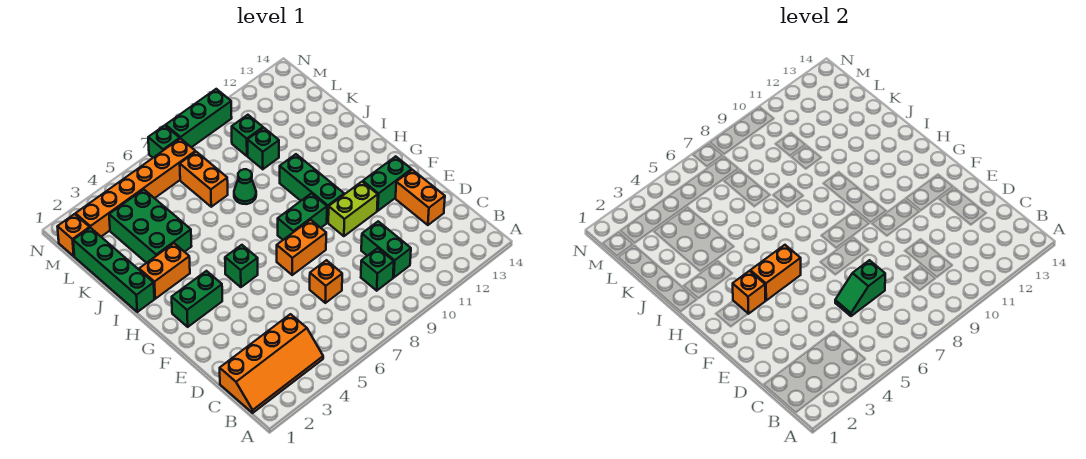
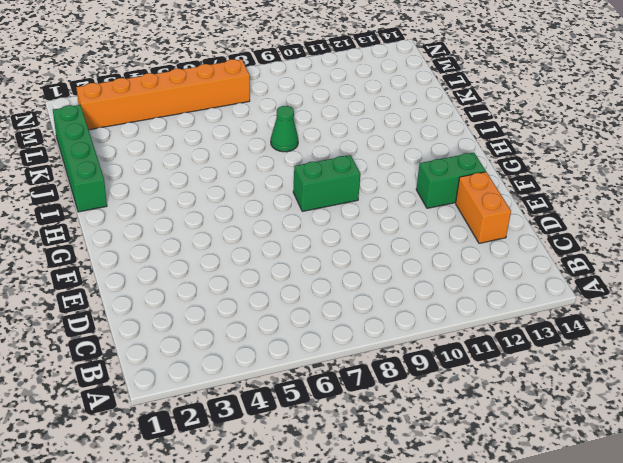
none -> orange 2x4 slope [220,314,323,413]
none -> green 1x1 brick [361,248,394,291]
none -> green 1x2 brick [361,221,411,278]

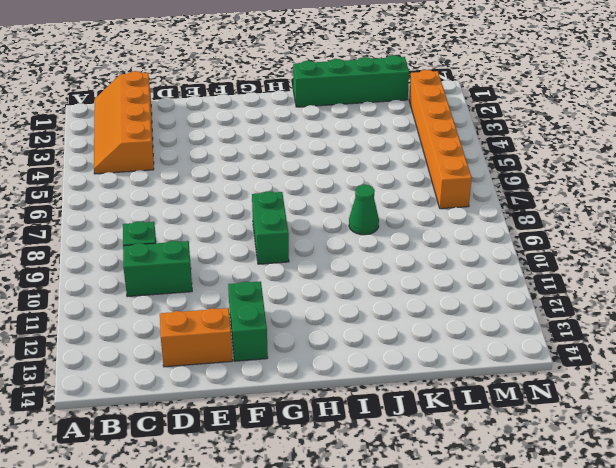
none -> orange 1x1 brick [310,260,342,303]
none -> orange 1x2 brick [277,220,326,275]
none -> lime 1x2 brick [328,182,378,236]

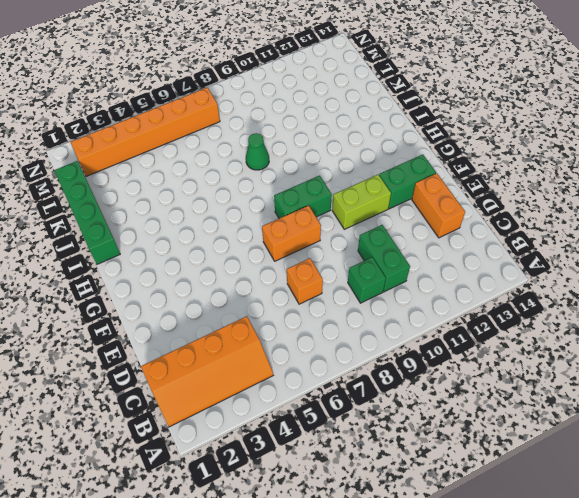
none -> green 1x2 brick [172,271,222,327]
none -> green 1x1 brick [225,245,258,287]
none -> green 1x3 brick [280,154,344,223]

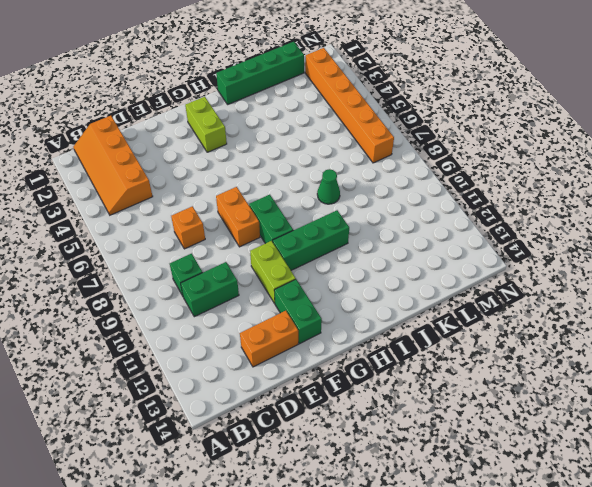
lime 1x2 brick [185,97,227,152] -> green 1x2 brick [172,271,222,327]
none -> green 1x1 brick [225,245,258,287]
none -> orange 1x2 brick [139,243,190,299]
none -> green 2x3 brick [109,189,192,263]

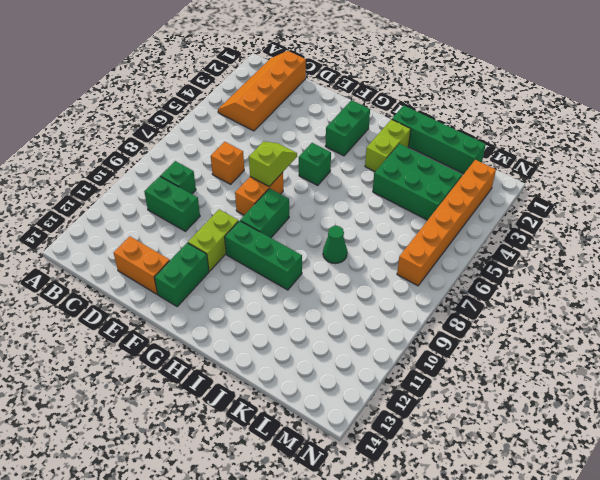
lime 1x2 slope [249,141,297,186] -> none
lime 1x2 brick [365,119,411,171] -> orange 1x2 brick [139,243,190,299]
none -> orange 1x2 brick [180,152,228,207]
none -> green 1x1 brick [248,128,279,169]
none -> green 1x1 brick [232,115,263,156]

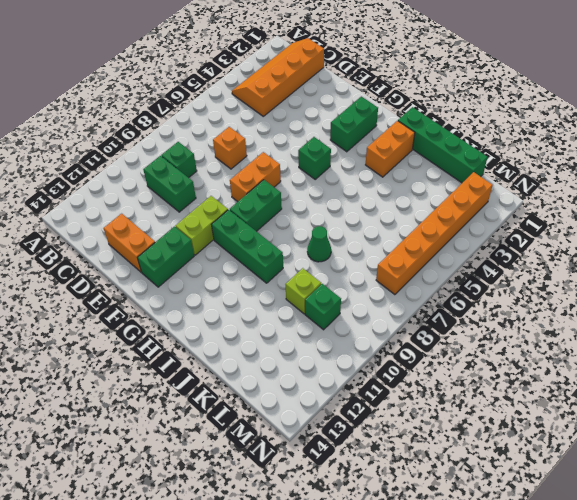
lime 1x1 brick [286,268,321,314] -> green 1x1 brick [248,128,279,169]
none -> green 2x3 brick [109,189,192,263]
none -> orange 1x2 brick [180,152,228,207]
none -> orange 1x1 brick [57,214,90,256]

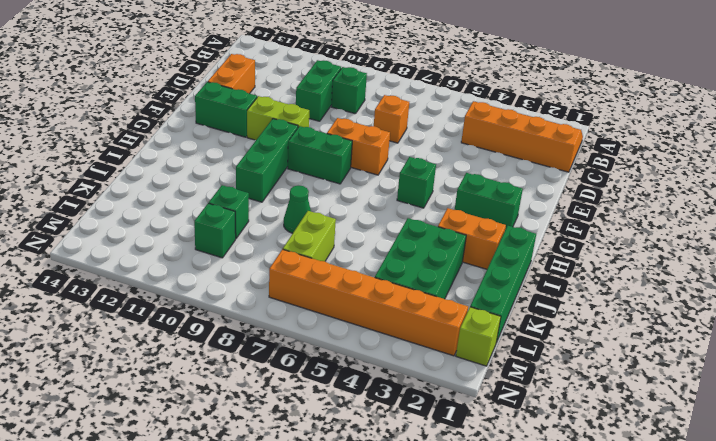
lime 1x2 brick [283,211,336,261] -> orange 1x2 brick [180,152,228,207]
lime 1x1 brick [456,307,501,366] -> orange 1x1 brick [57,214,90,256]
none -> green 1x1 brick [148,125,180,158]
none -> green 1x3 brick [166,89,232,147]
none -> green 1x2 slope [835,260,885,316]

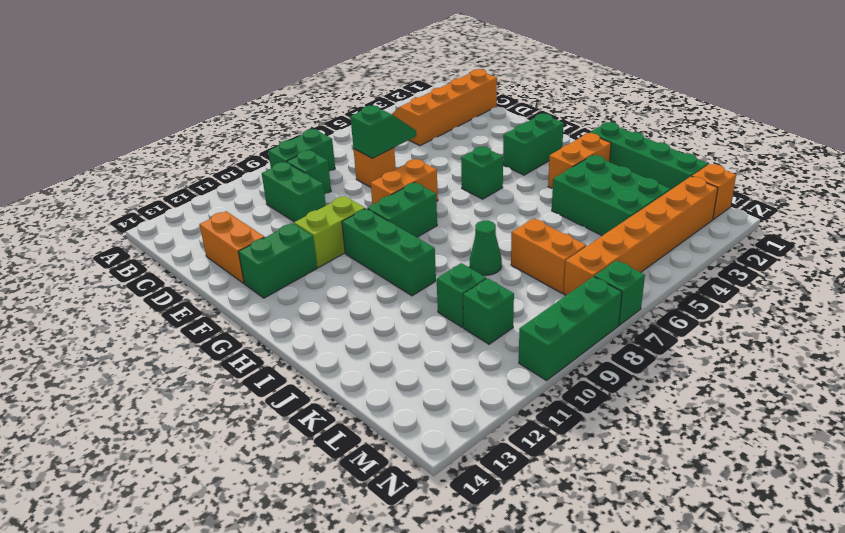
green 1x2 brick [268,129,335,171] -> none
none -> orange 1x1 brick [733,271,765,314]
none -> orange 1x2 brick [750,245,801,300]

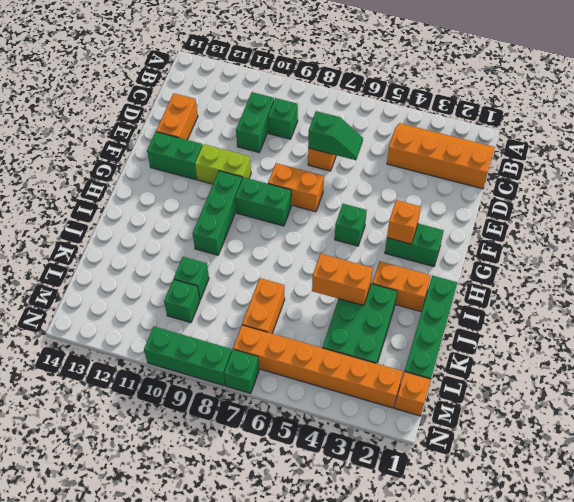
orange 1x2 brick [312,253,373,306] -> orange 1x2 brick moved to [750,245,801,300]
none -> green 1x1 cone [234,169,256,204]

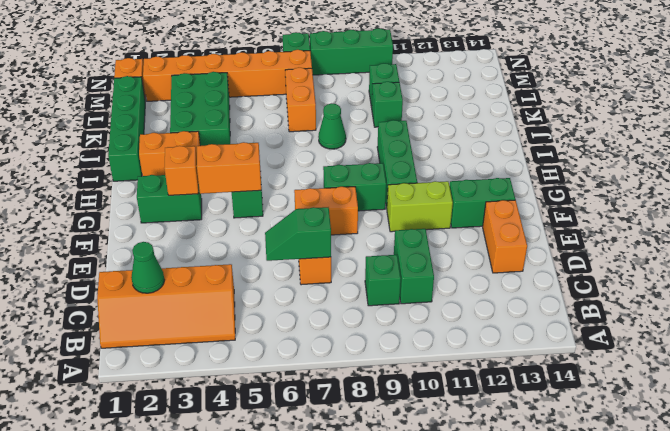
green 1x1 cone [131,242,164,293] -> none

